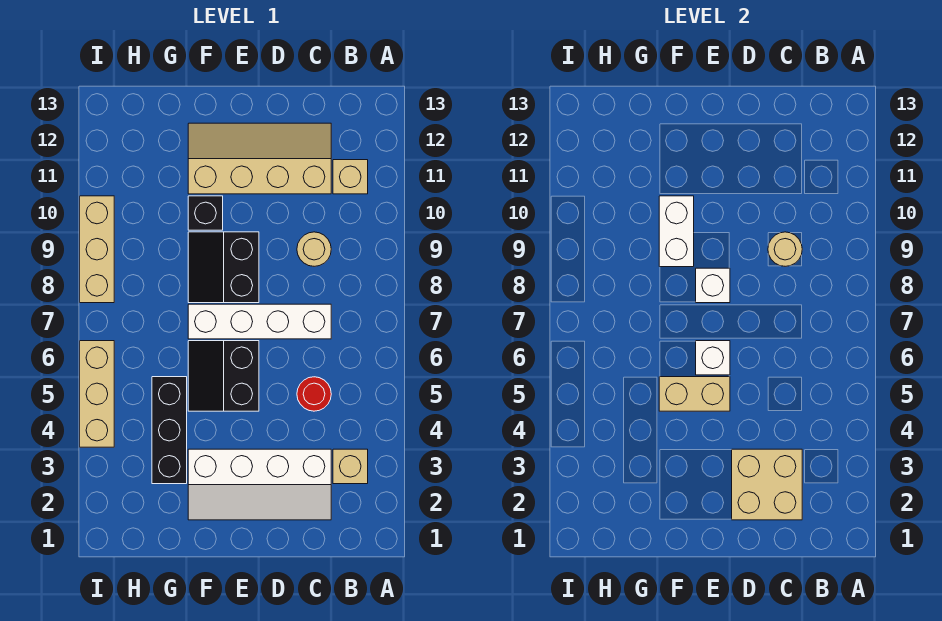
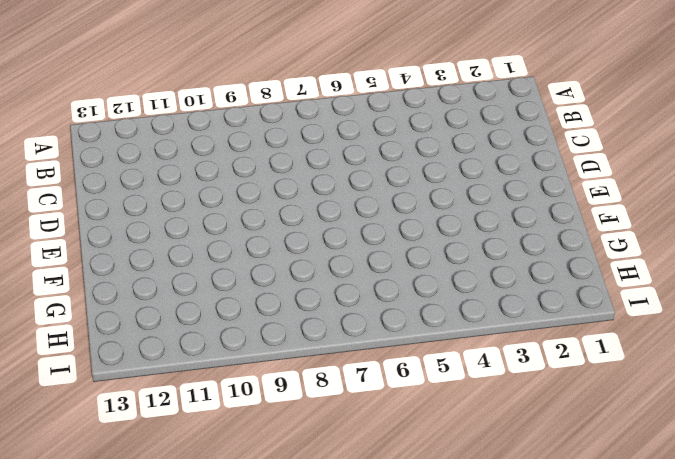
none -> tan 1x1 brick [333,449,368,484]
none -> tan 1x1 brick [333,160,368,194]
none -> white 2x4 slope [188,449,331,520]

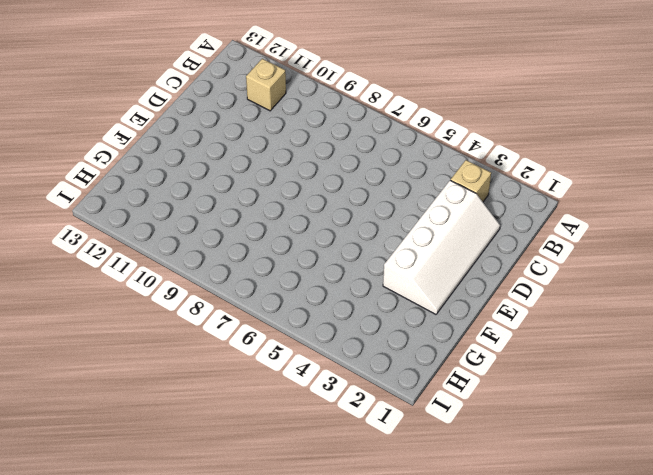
none -> red 1x1 round brick [297,377,331,411]
none -> white 1x4 brick [188,304,331,339]
none -> tan 1x1 round brick [297,232,331,266]

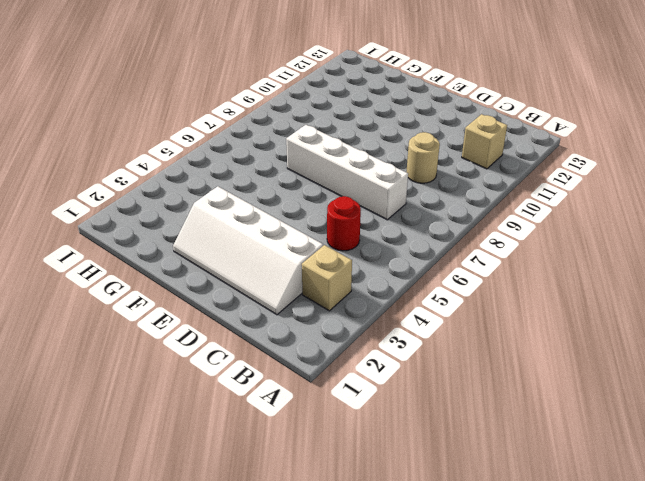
none -> tan 2x4 slope [188,123,331,194]
none -> black 2x2 slope [188,341,259,411]
none -> black 2x2 slope [188,232,259,303]

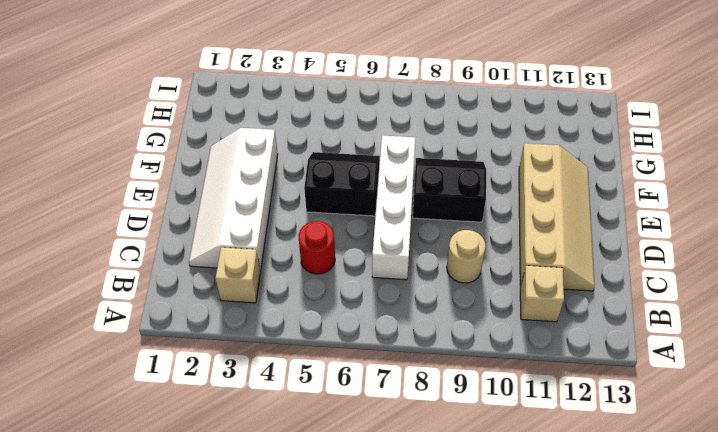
none -> black 1x1 brick [188,196,223,230]
none -> black 1x3 brick [152,377,187,484]
none -> tan 1x3 brick [80,341,114,447]

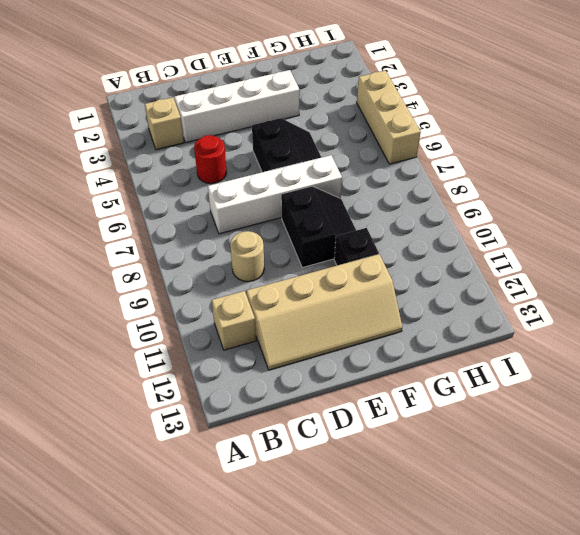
none -> black 1x3 brick [152,377,187,484]
none -> tan 1x3 brick [80,196,114,303]
none -> tan 2x2 brick [732,449,802,520]

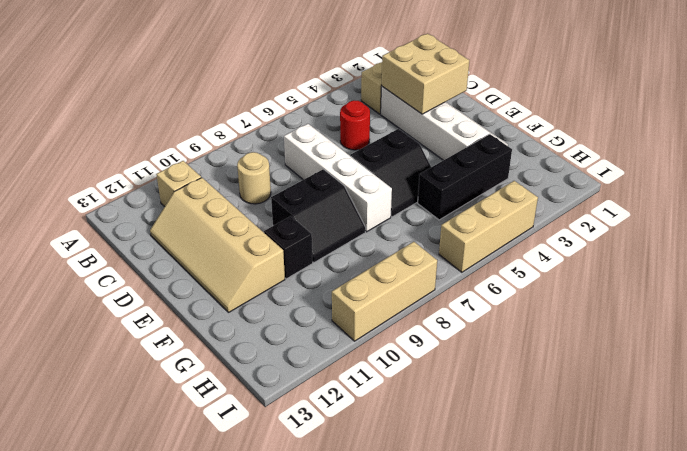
none -> tan 1x1 round brick [768,232,802,266]
none -> tan 1x2 brick [659,377,730,411]
none -> white 1x1 brick [696,341,730,375]

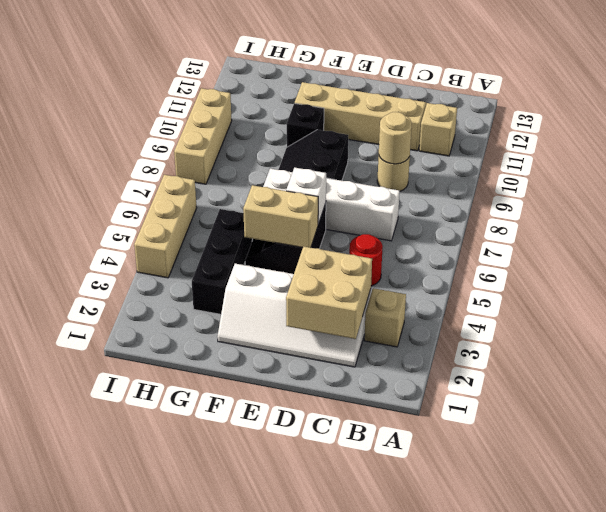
none -> white 1x1 brick [696,268,730,303]
none -> white 1x2 brick [659,196,694,267]

